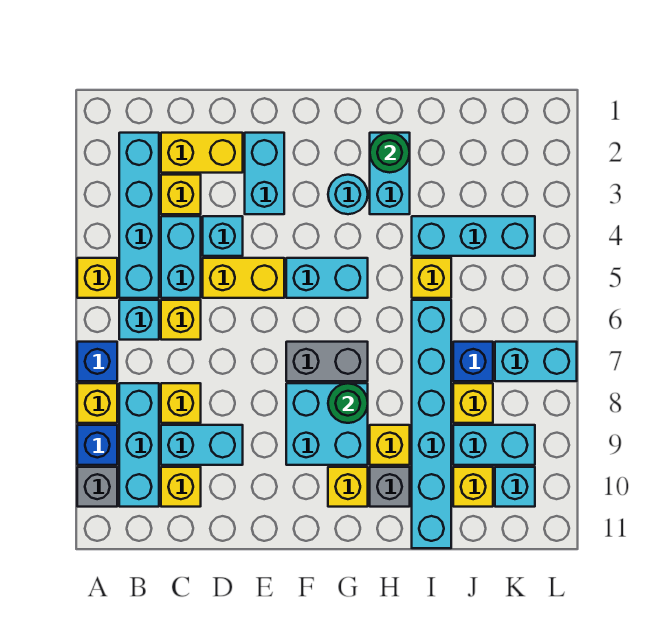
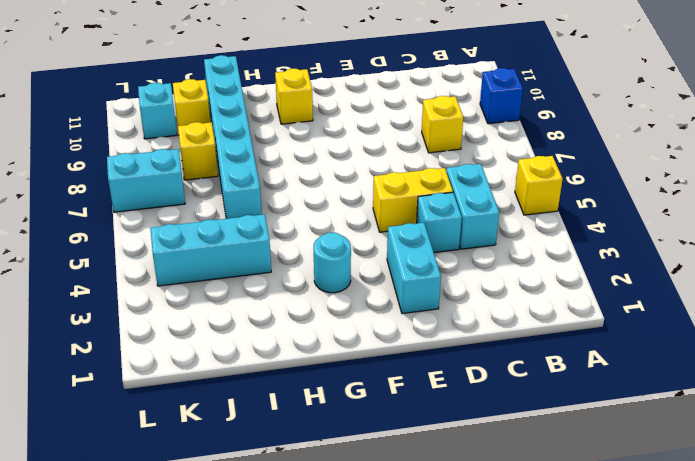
none -> blue 1x1 brick [77,342,117,381]
none -> yellow 1x1 brick [77,383,117,423]
none -> grey 1x1 brick [77,467,117,507]
none -> cyan 1x4 brick [119,133,159,298]

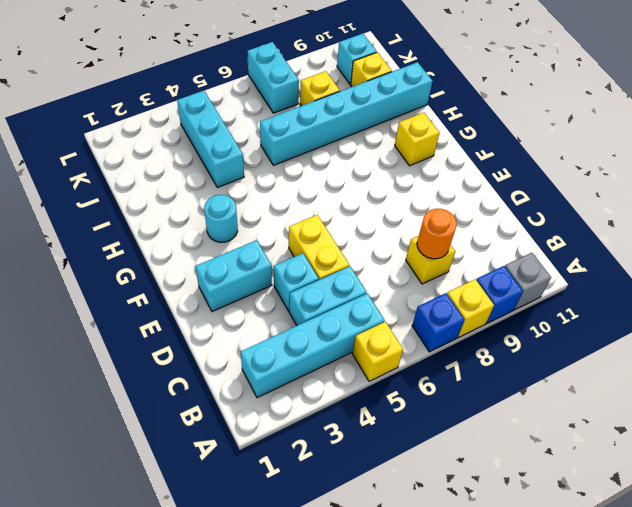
orange 1x1 round brick [417,209,457,259] -> none
none -> cyan 1x1 brick [119,300,159,340]
none -> cyan 1x3 brick [119,383,159,507]
none -> yellow 1x2 brick [161,133,243,173]
none -> yellow 1x1 brick [161,175,201,214]

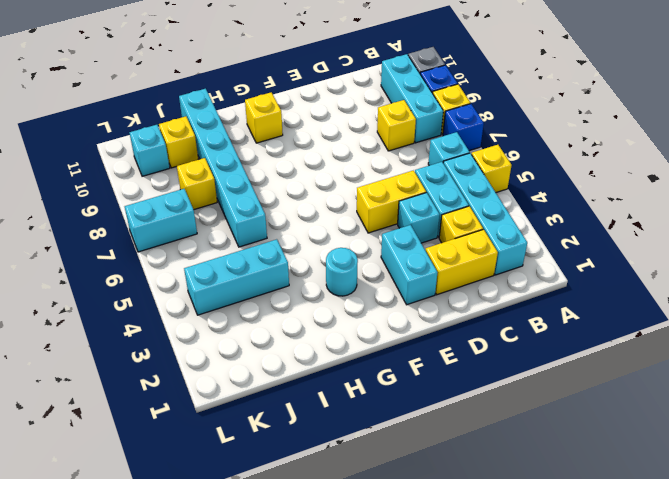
none -> yellow 1x1 brick [161,300,201,340]
none -> cyan 1x2 brick [161,425,243,465]
none -> yellow 1x1 brick [161,467,201,507]
none -> cyan 1x2 brick [286,258,368,298]

